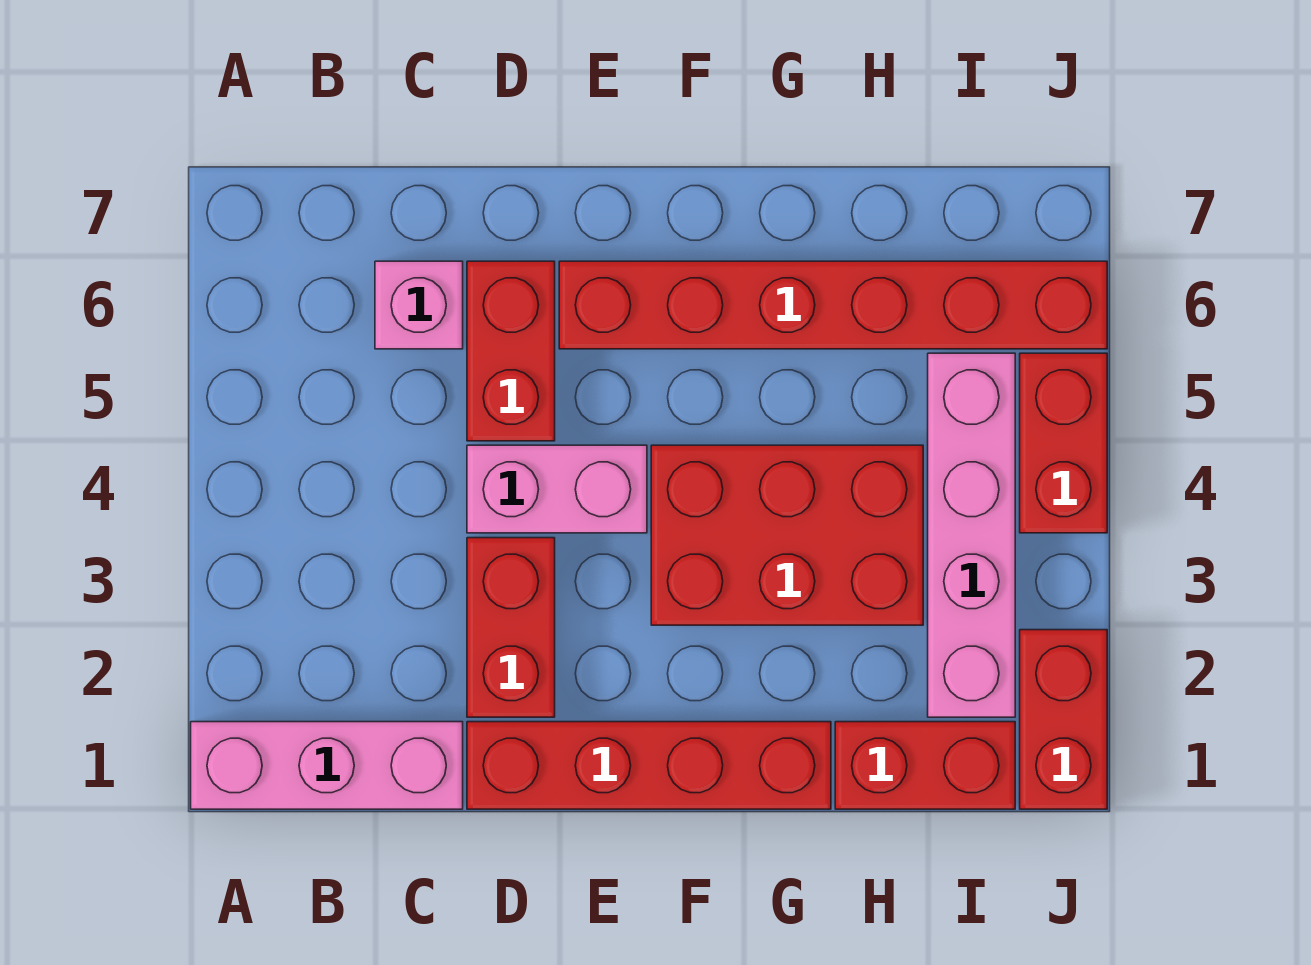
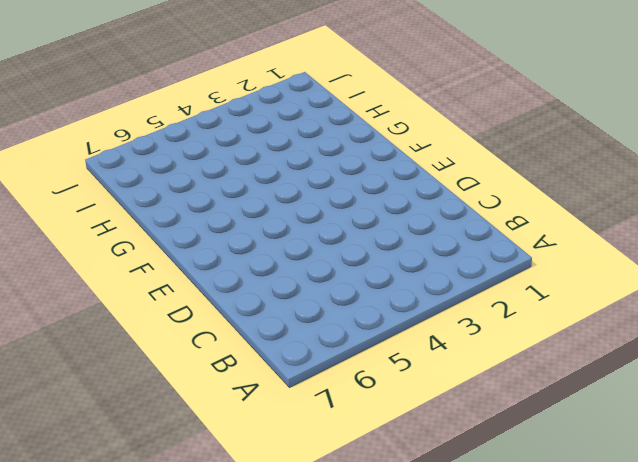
none -> pink 1x3 brick [191,722,463,809]
none -> pink 1x1 brick [375,261,463,349]
none -> red 1x4 brick [467,722,831,809]

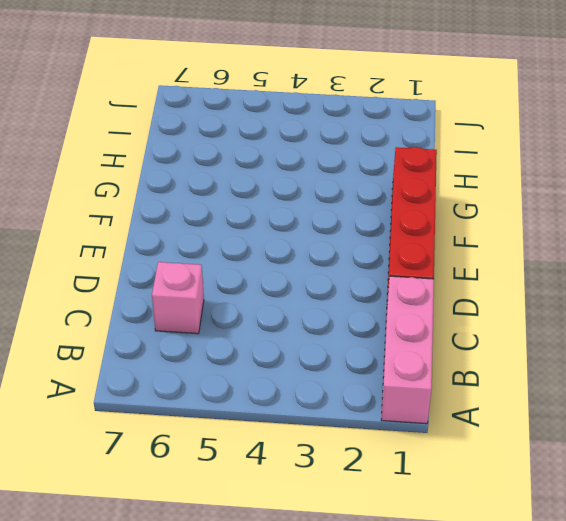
none -> red 1x2 brick [467,538,555,717]
none -> pink 1x2 brick [467,445,647,533]
none -> red 1x2 brick [467,261,555,441]

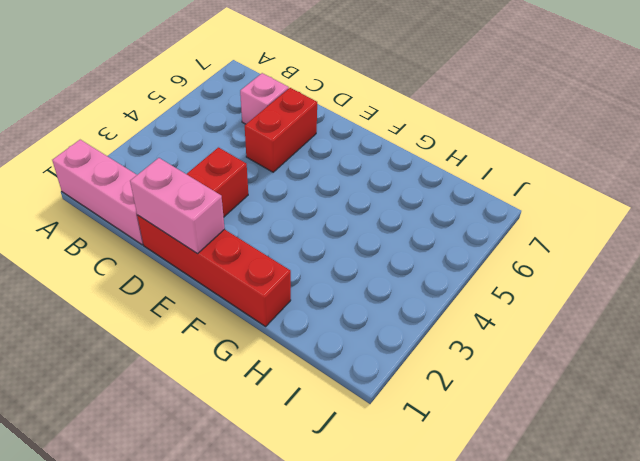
pink 1x2 brick [130,158,225,254] -> pink 1x2 brick moved to [467,445,647,533]
none -> red 1x6 brick [559,261,1107,349]
none -> red 2x3 brick [651,445,923,625]
none -> red 1x2 brick [835,722,1015,809]

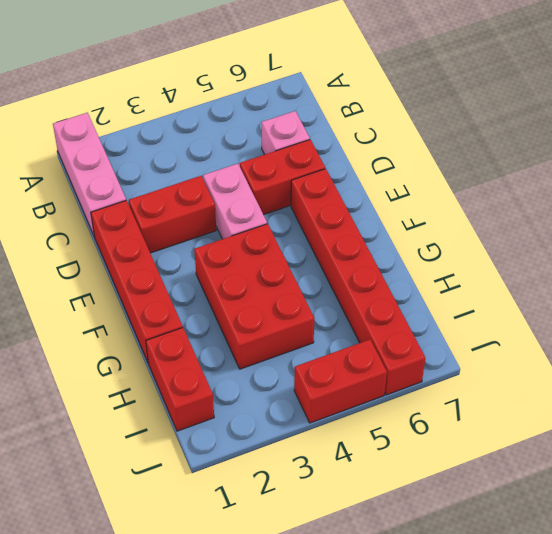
none -> pink 1x4 brick [928,353,1015,717]
none -> red 1x2 brick [1020,630,1107,809]

